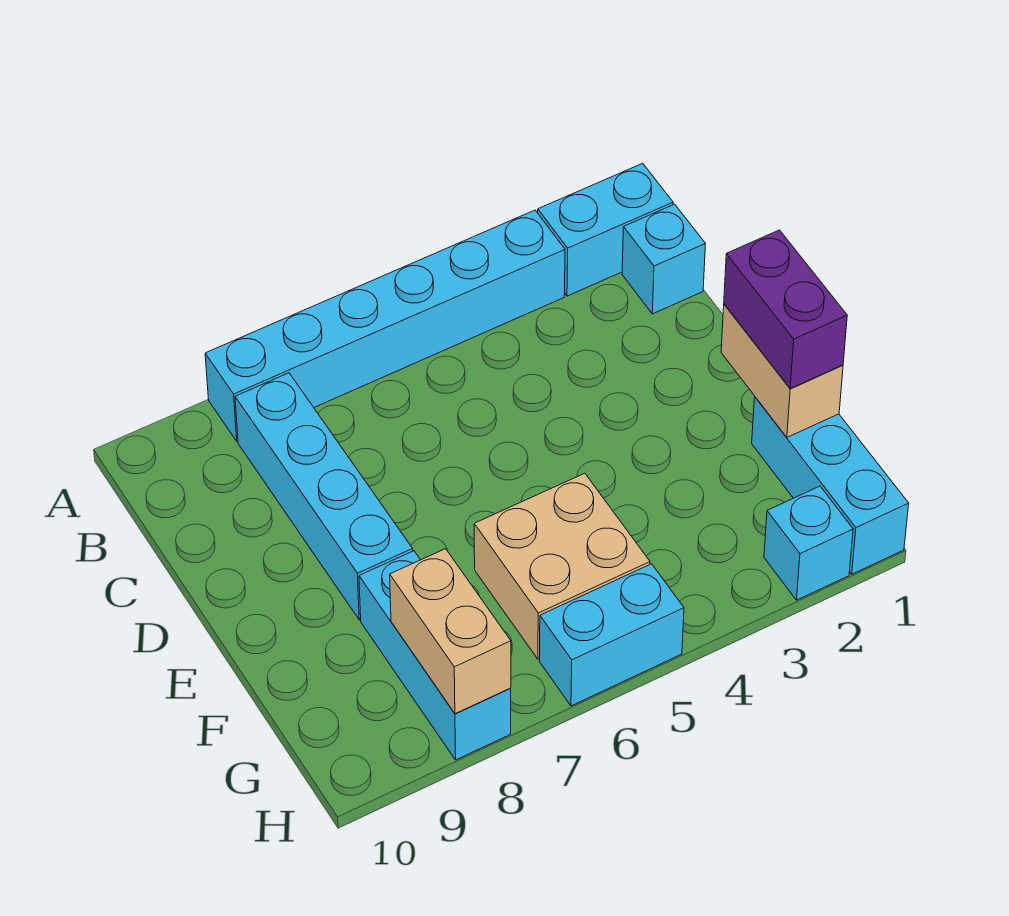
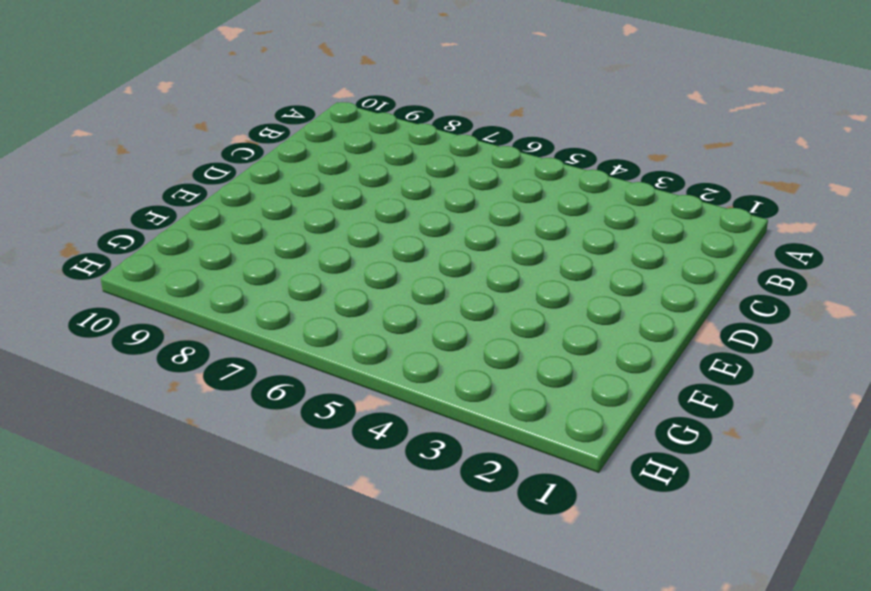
none -> cyan 1x2 brick [538,163,673,296]
none -> cyan 1x6 brick [205,210,565,441]
none -> cyan 1x1 brick [622,204,705,314]

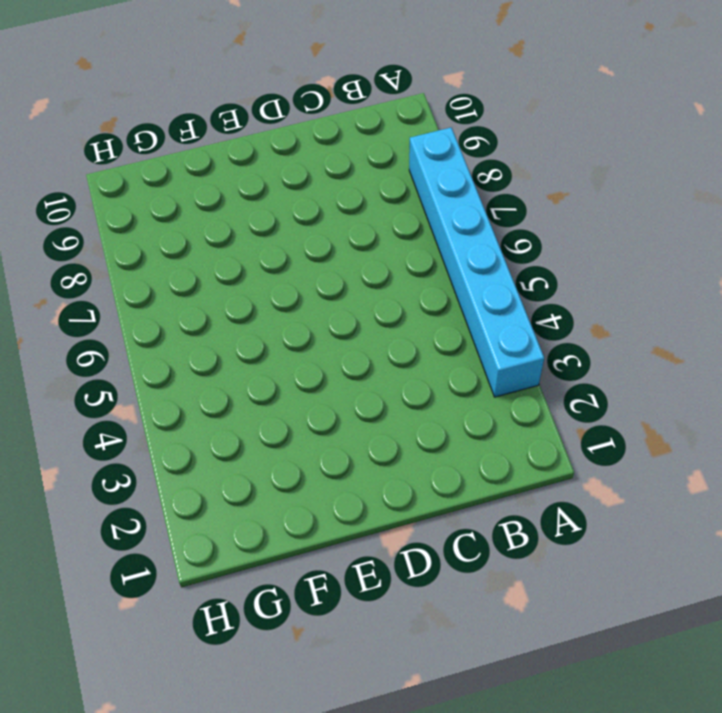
none -> cyan 1x2 brick [538,163,673,296]
none -> cyan 1x1 brick [622,204,705,314]
none -> cyan 1x4 brick [235,373,413,620]

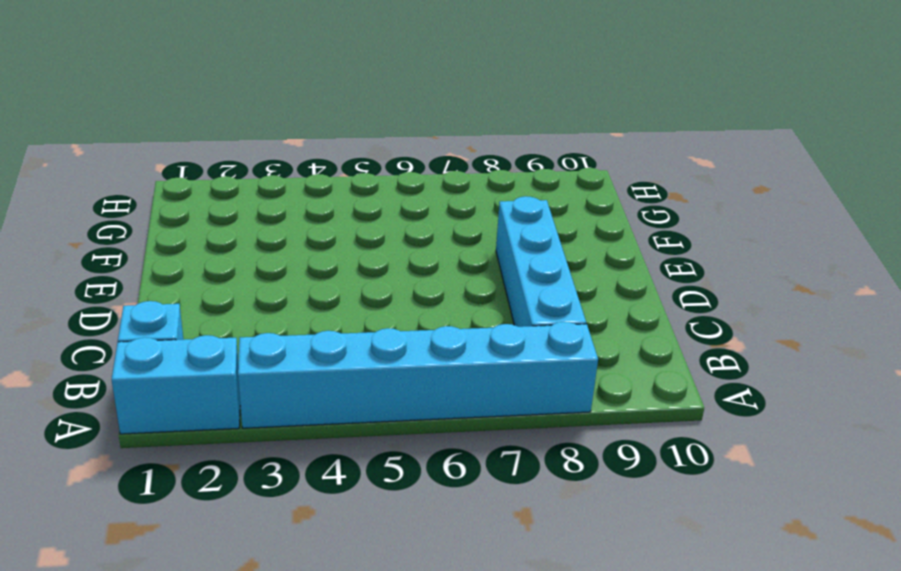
none -> cyan 1x3 brick [752,397,909,574]
none -> tan 2x2 brick [474,473,650,659]
none -> cyan 1x3 brick [359,551,511,760]

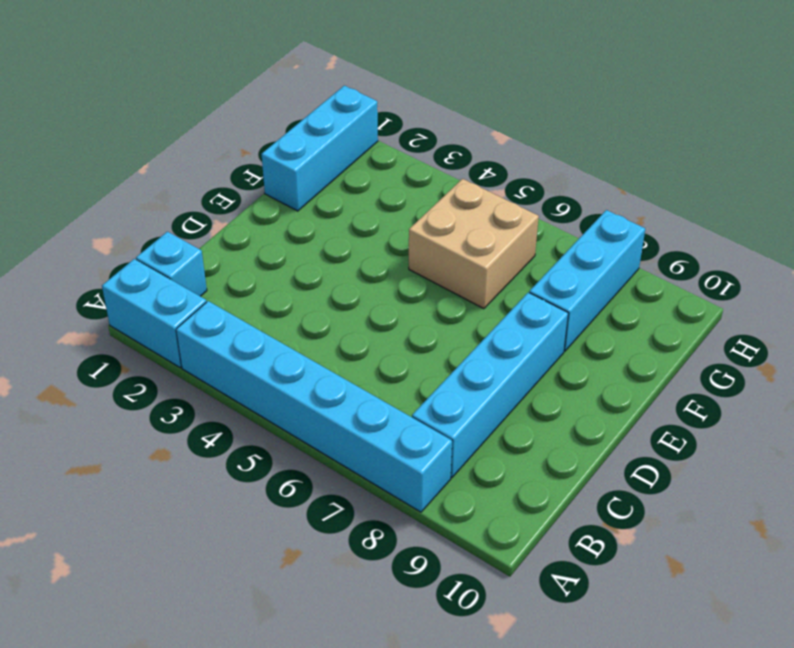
none -> cyan 1x1 brick [764,486,853,600]
none -> cyan 1x2 brick [539,564,684,706]
none -> tan 1x2 brick [721,304,843,437]

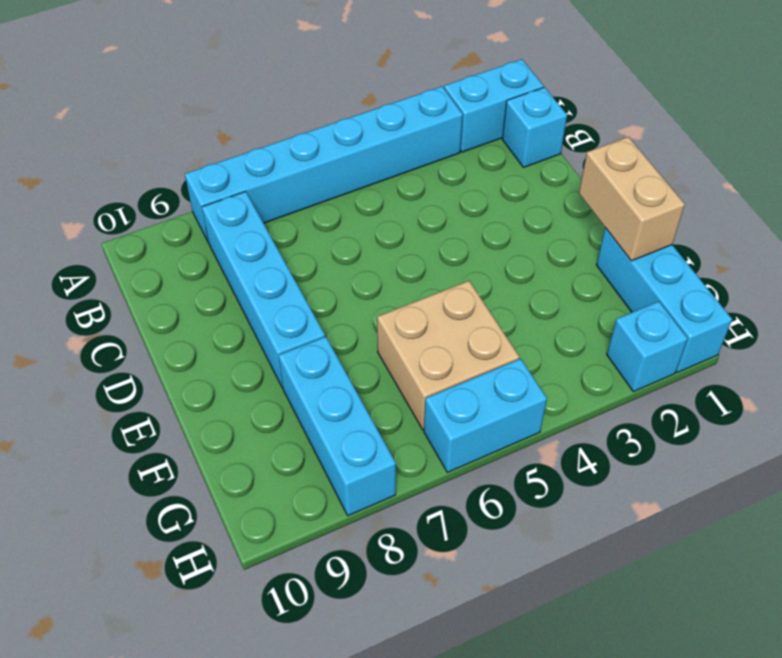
none -> tan 1x2 brick [390,549,511,714]
none -> purple 1x2 brick [724,230,847,389]

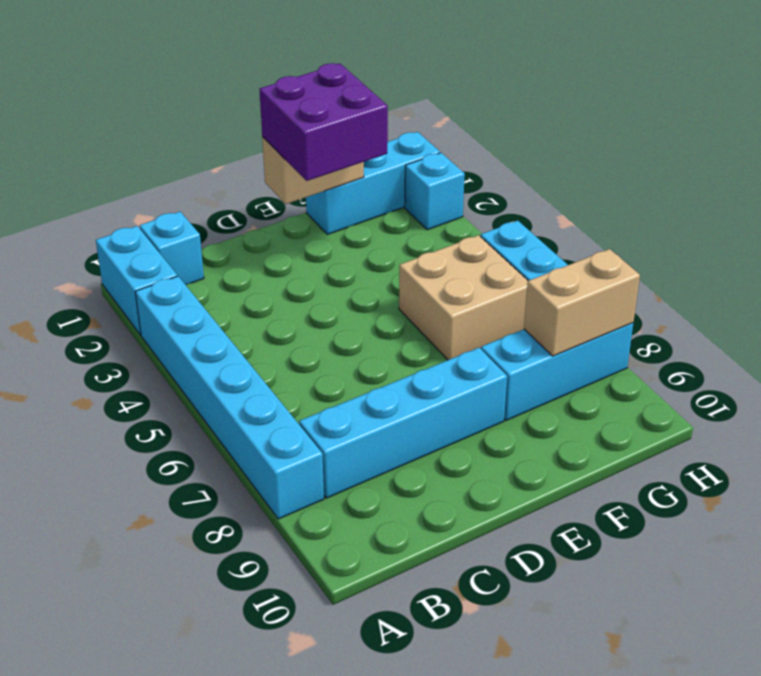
purple 2x2 brick [259,63,388,181] -> purple 1x2 brick [724,230,847,389]

